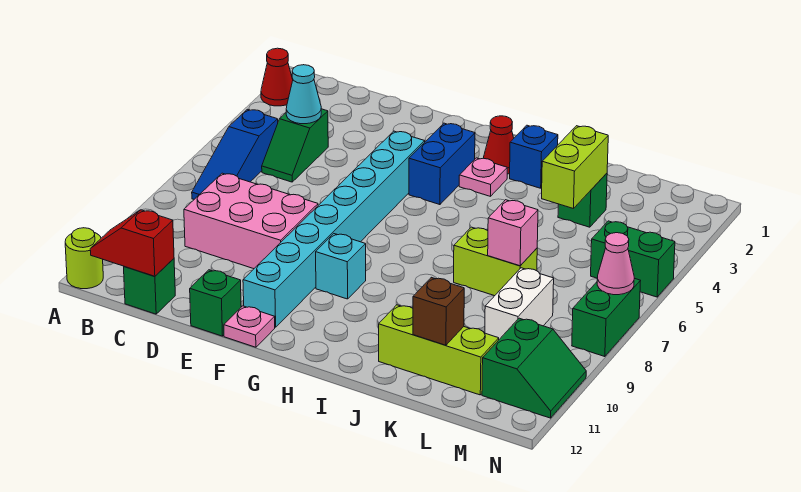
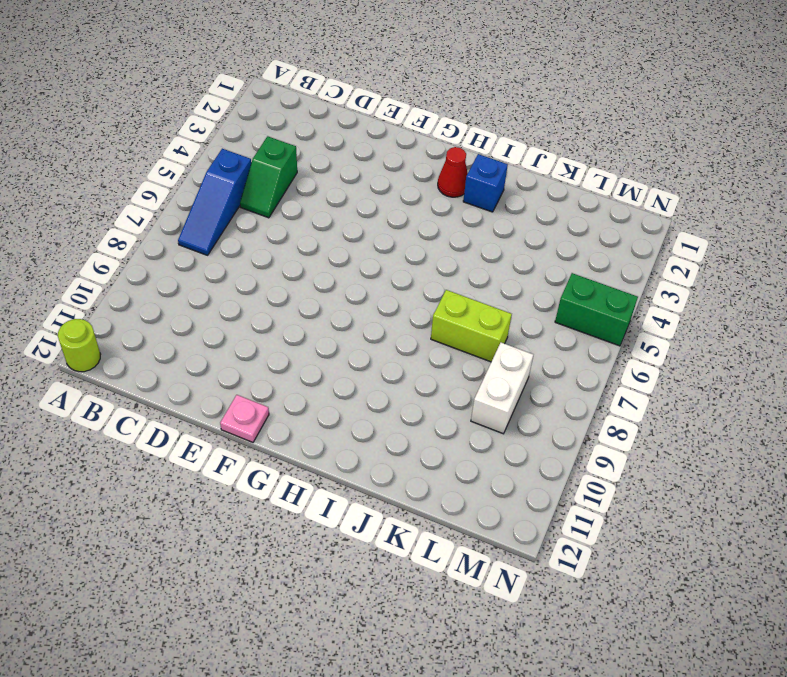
none -> red 1x1 cone [261,48,293,106]
none -> pink 2x3 brick [184,173,318,269]
none -> green 1x1 brick [124,259,175,314]

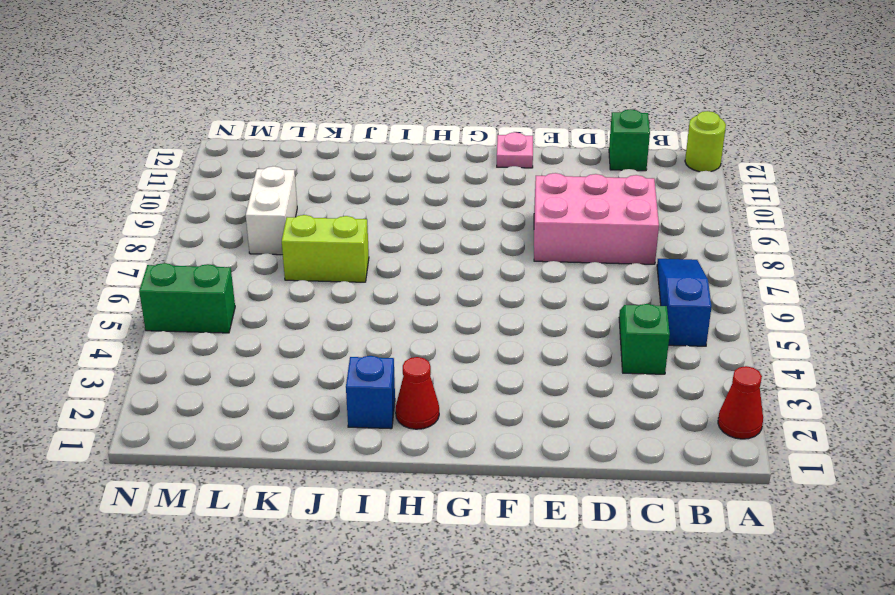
none -> green 1x1 brick [190,270,241,336]
none -> cyan 1x8 brick [243,131,425,327]
none -> blue 1x2 brick [409,123,475,205]

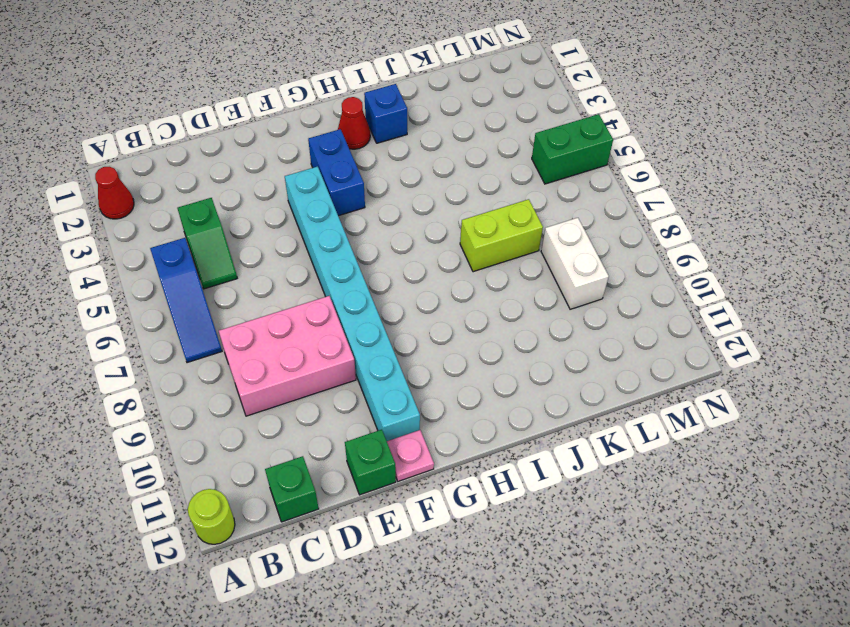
none -> cyan 1x1 brick [316,234,366,299]
none -> pink 1x1 plate [459,158,507,196]
none -> lime 1x3 brick [379,305,499,395]

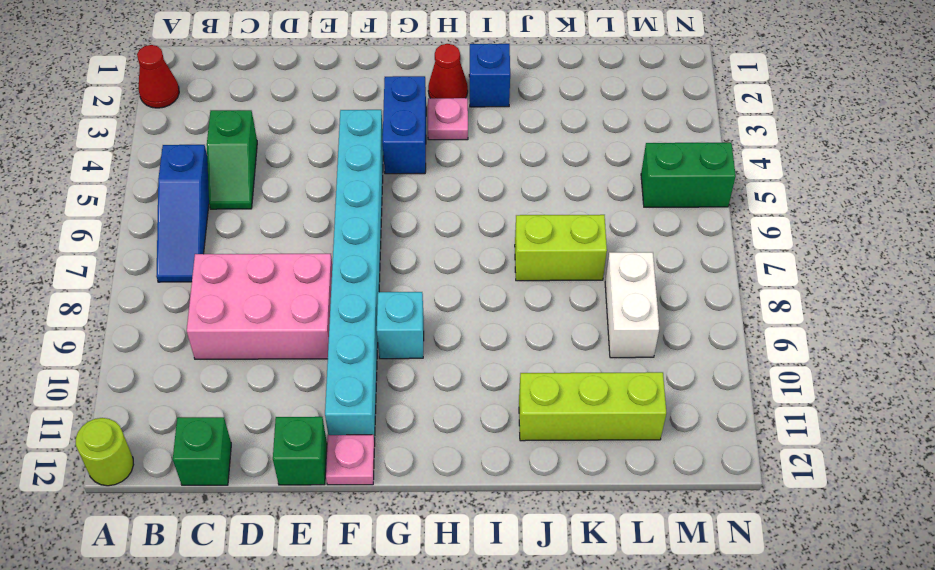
none -> green 1x1 brick [558,173,607,227]
none -> green 2x2 slope [482,318,586,418]
none -> green 1x2 brick [572,278,640,357]

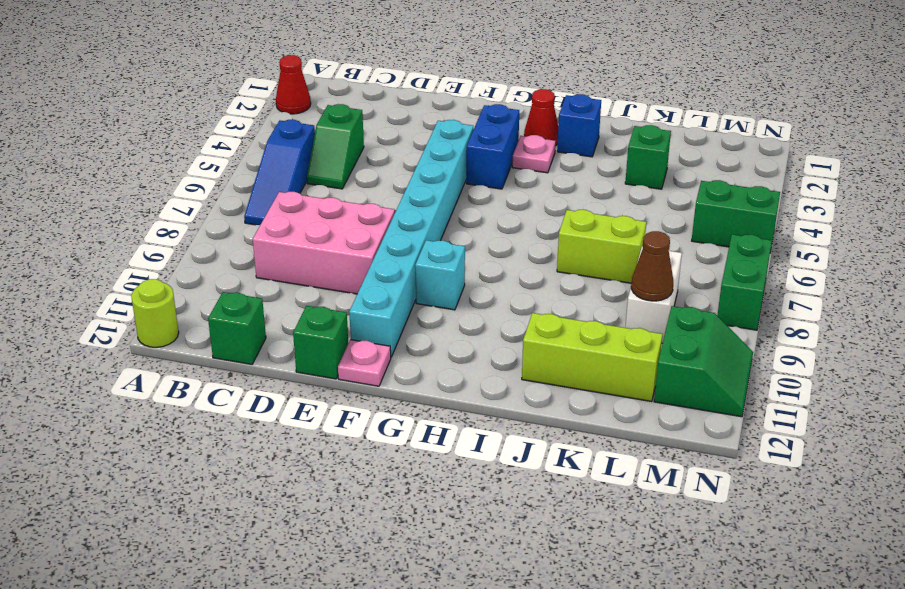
brown 1x1 cone [631,231,673,301] -> none
none -> red 1x2 slope [90,210,174,276]
none -> cyan 1x1 cone [286,65,321,124]
none -> lime 1x2 brick [542,126,608,209]

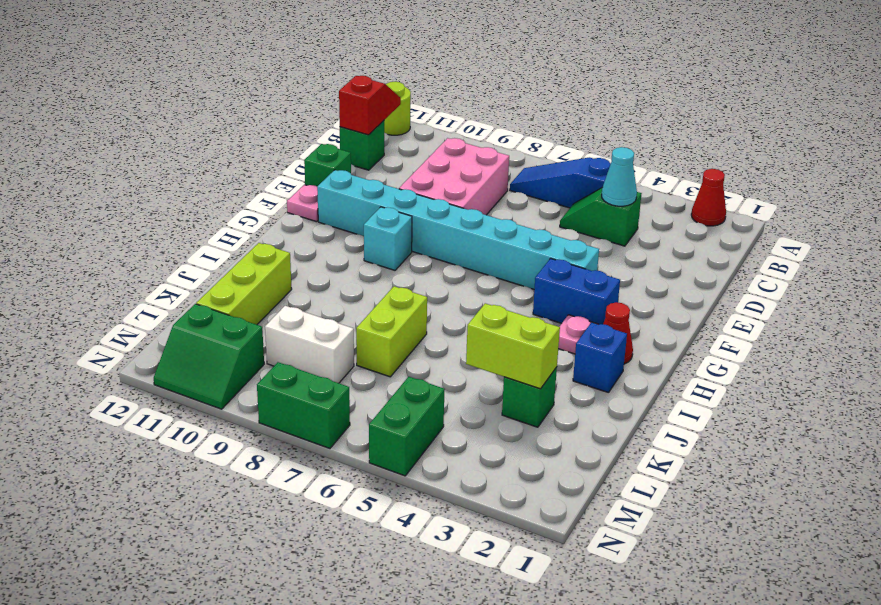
none -> pink 1x1 brick [488,200,538,266]
none -> brown 1x1 brick [413,277,464,345]
none -> pink 1x1 cone [597,233,634,295]

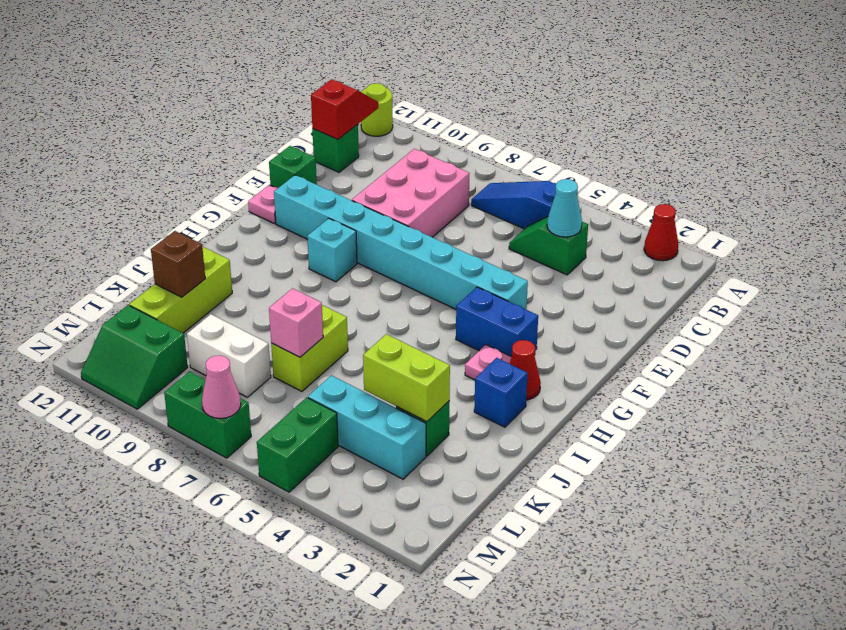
cyan 1x3 brick [308,375,426,479] -> none

